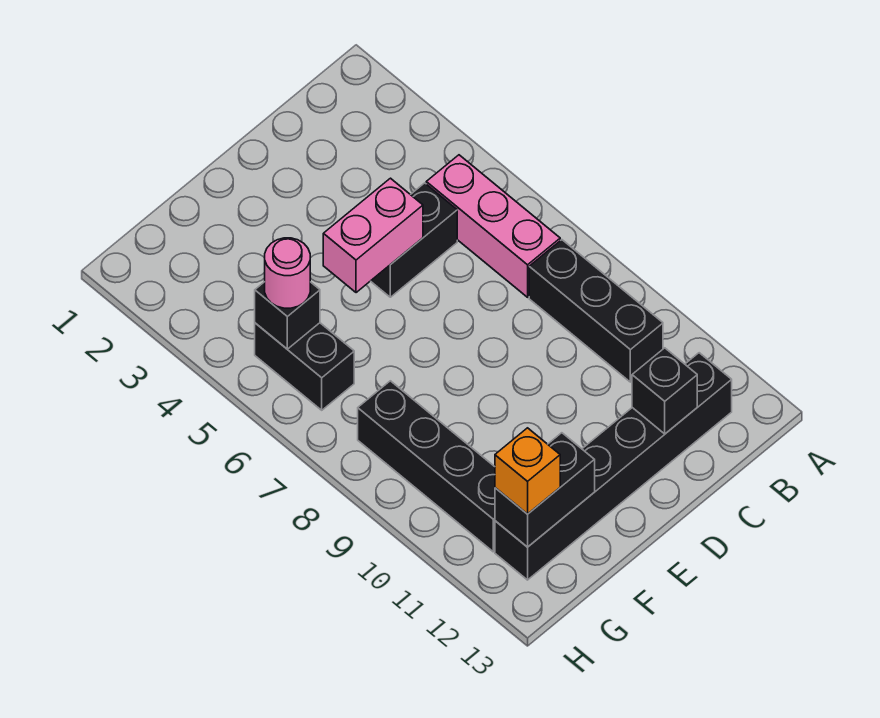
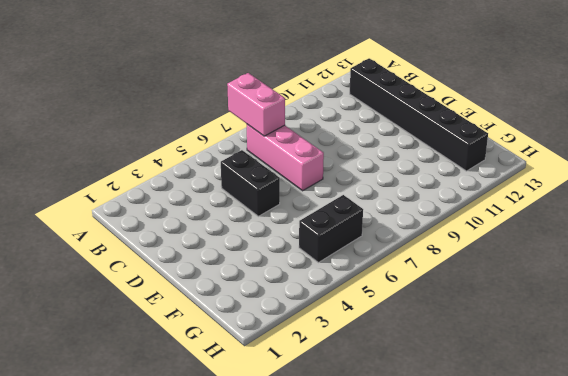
pink 1x2 brick [227,73,285,136] -> pink 1x2 brick moved to [323,178,423,293]
pink 1x3 brick [247,124,324,191] -> pink 1x3 brick turned to [426,155,560,297]
none -> black 1x3 brick [529,240,663,382]
none -> black 1x4 brick [358,381,495,552]
none -> black 1x1 brick [632,348,697,434]

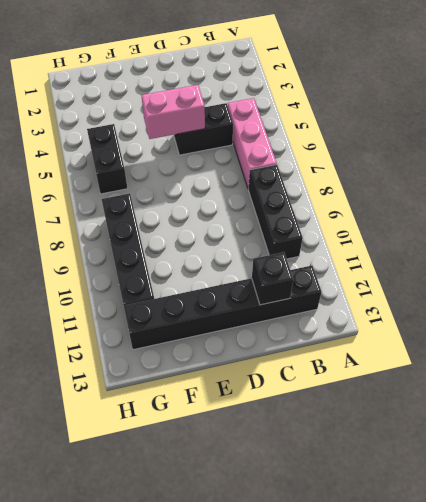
none -> black 1x2 brick [495,433,595,547]
none -> black 1x1 brick [255,282,320,349]
none -> pink 1x1 round brick [265,238,310,308]

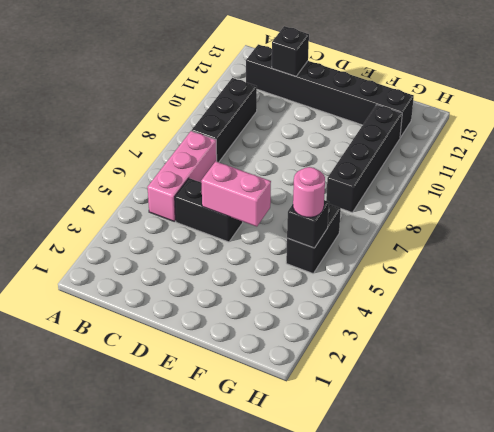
none -> black 1x2 brick [495,433,595,547]
none -> orange 1x1 brick [495,428,560,514]

